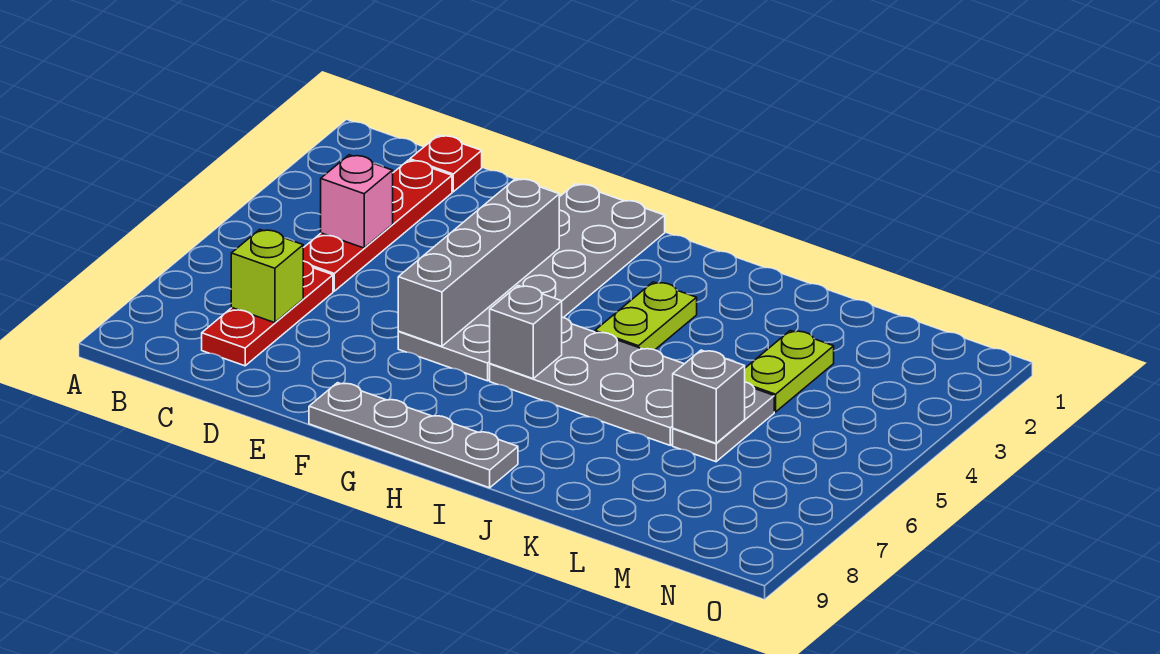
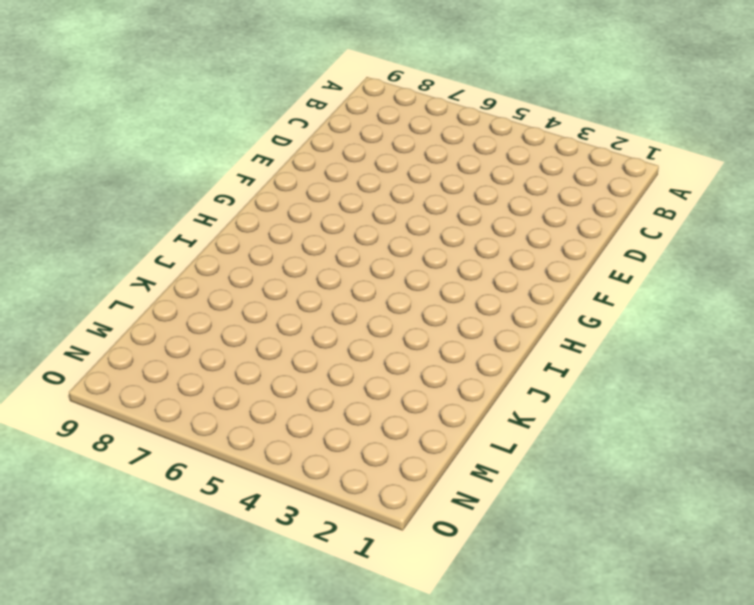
none -> red 1x1 plate [410,135,482,192]
none -> red 1x4 plate [303,160,452,291]
none -> red 1x3 plate [202,261,333,366]

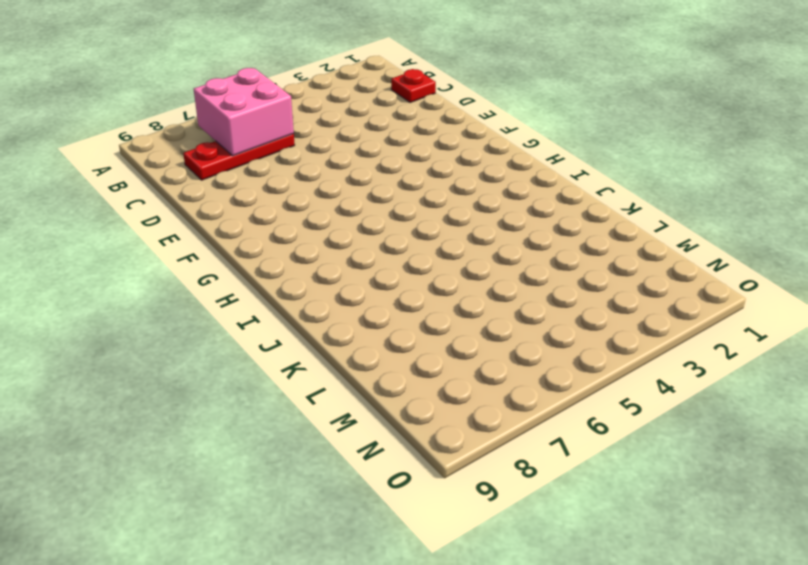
pink 2x2 brick [194,68,294,156] -> lime 1x1 brick [231,230,303,323]
none -> red 1x4 plate [303,160,452,291]
none -> grey 2x6 plate [398,184,665,381]
none -> grey 1x4 plate [309,383,518,488]

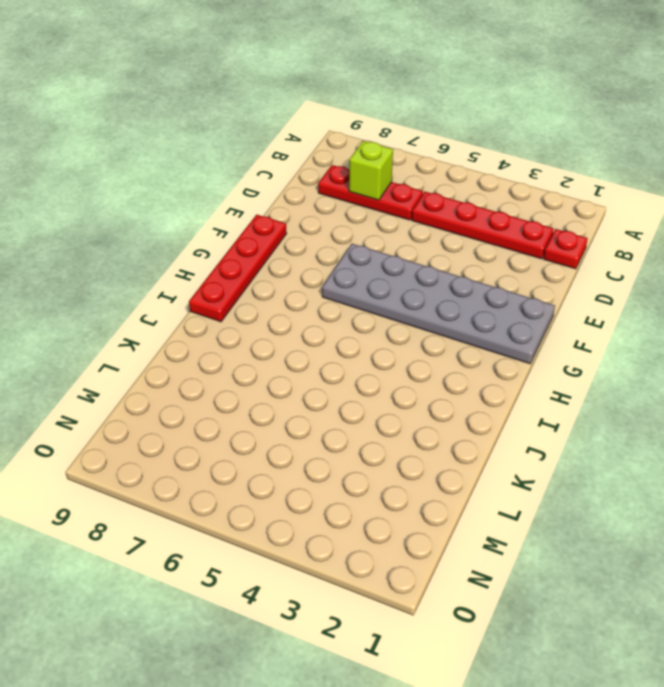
red 1x4 plate [189,215,287,322] -> grey 1x4 plate [309,383,518,488]
none -> grey 2x4 plate [490,317,684,445]
none -> lime 1x2 plate [595,282,697,350]
none -> lime 1x2 plate [745,331,834,412]

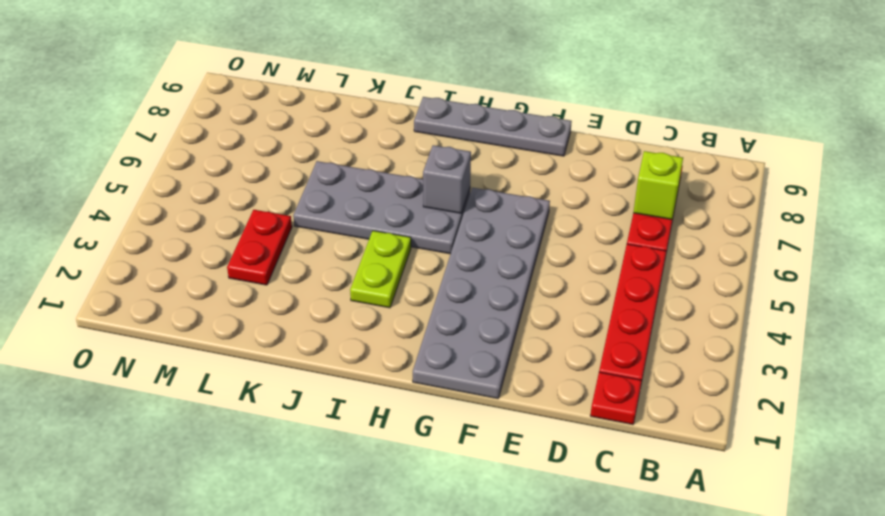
red 1x2 plate [227,210,292,285] -> lime 1x2 plate [745,331,834,412]
none -> grey 1x2 plate [673,382,774,462]
none -> pink 1x1 brick [321,155,393,248]
none -> grey 1x4 brick [398,179,559,346]

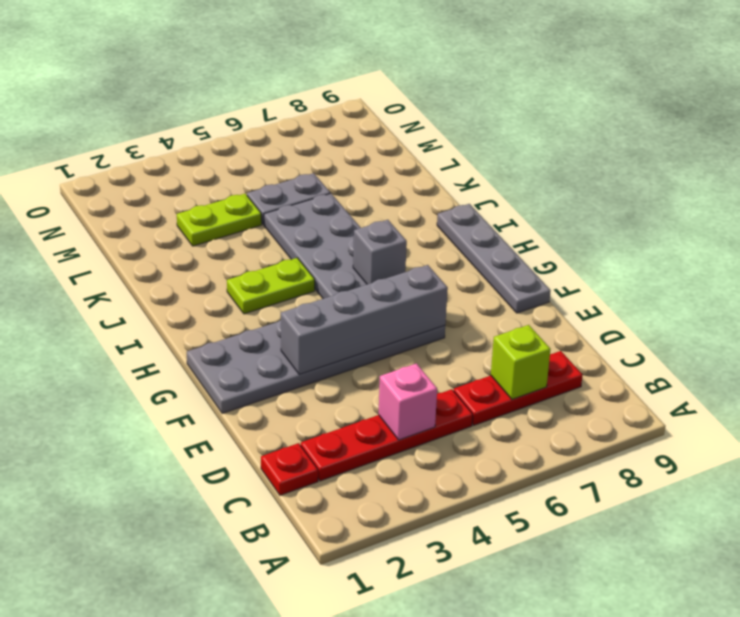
none -> grey 1x1 brick [673,350,745,443]

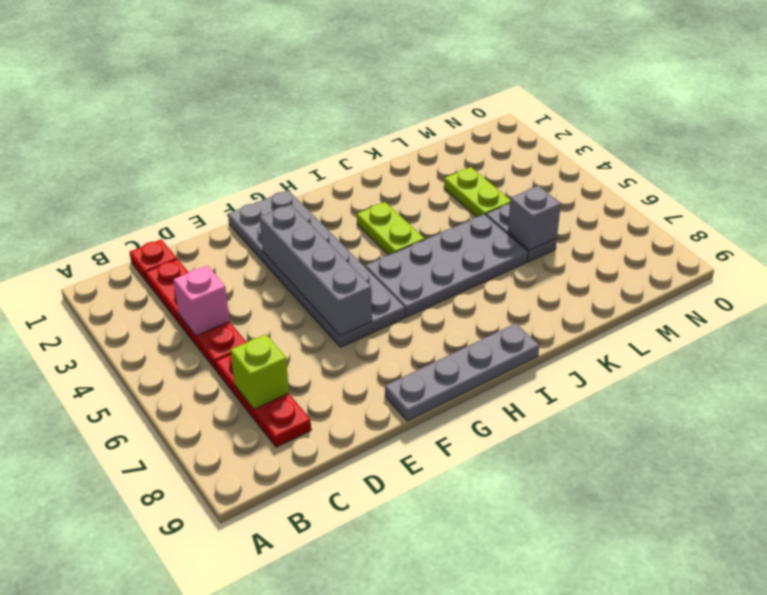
none -> grey 1x1 brick [490,286,562,379]

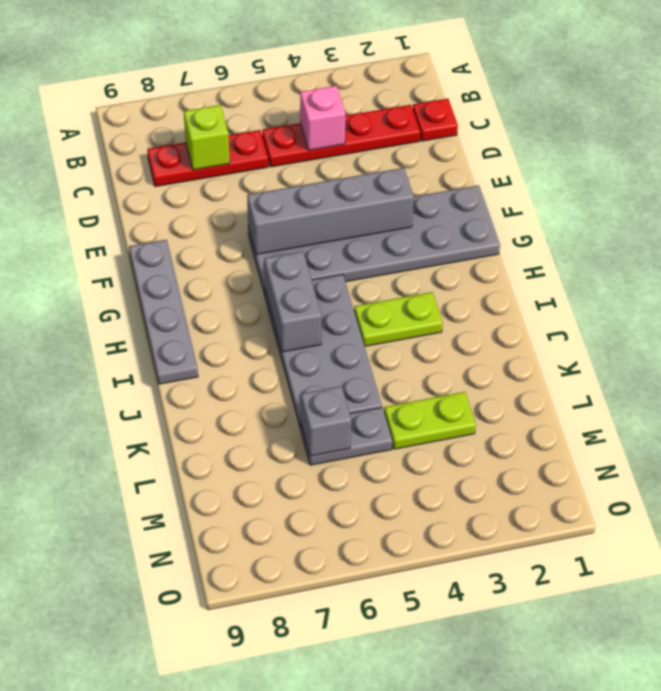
grey 1x2 brick [264,251,322,352] -> grey 1x1 brick [490,286,562,379]

